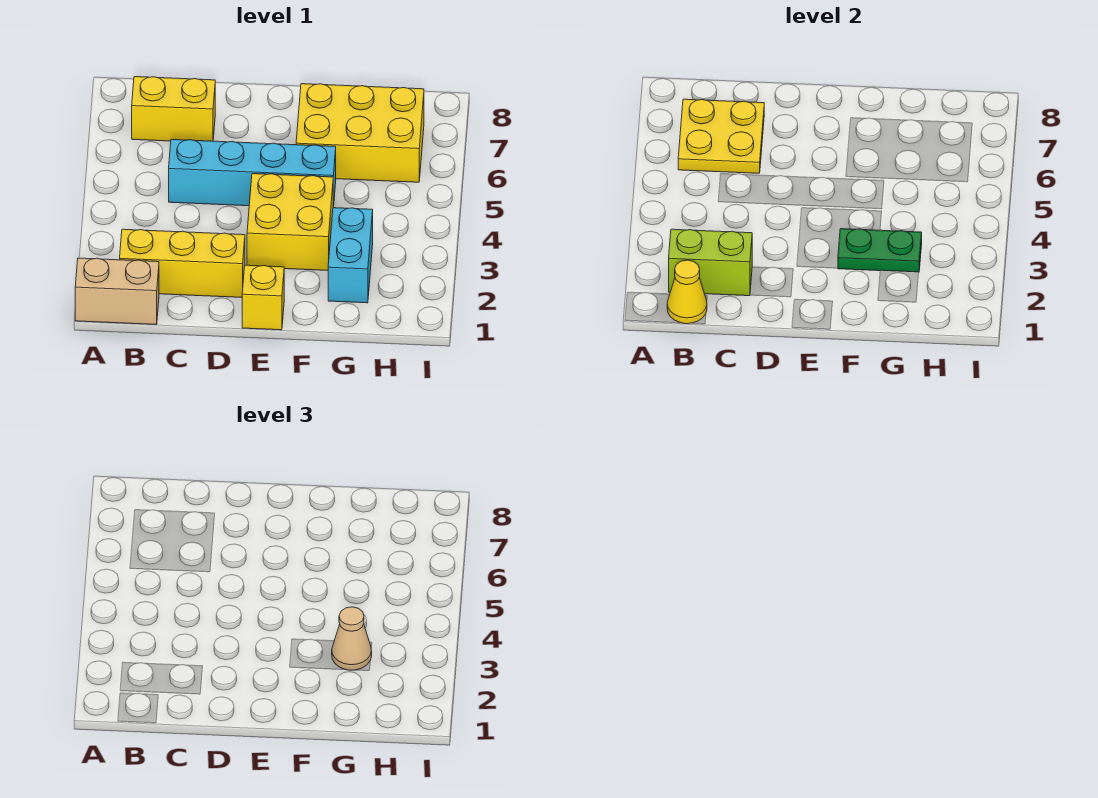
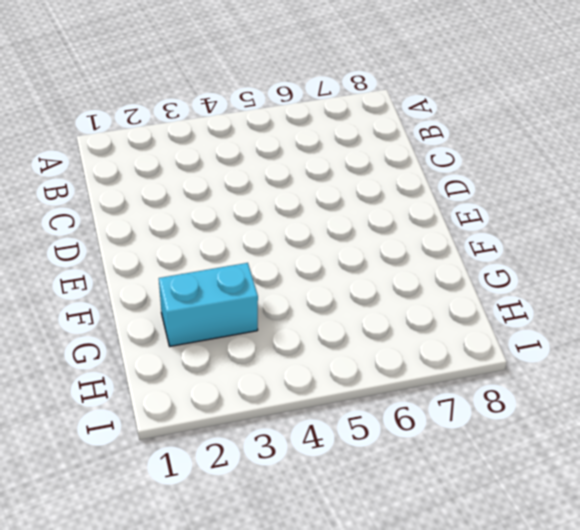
none -> tan 1x2 brick [75,258,159,325]
none -> yellow 1x3 brick [120,229,245,297]
none -> yellow 1x2 brick [132,77,215,141]

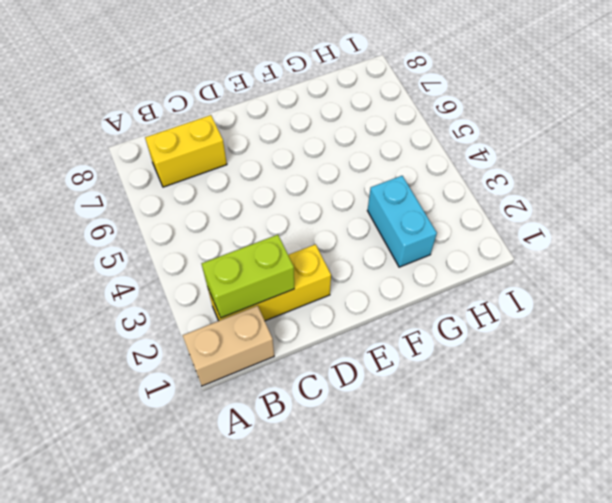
none -> cyan 1x4 brick [169,139,336,207]
none -> yellow 1x1 brick [242,265,284,330]
none -> yellow 2x2 brick [247,174,333,270]

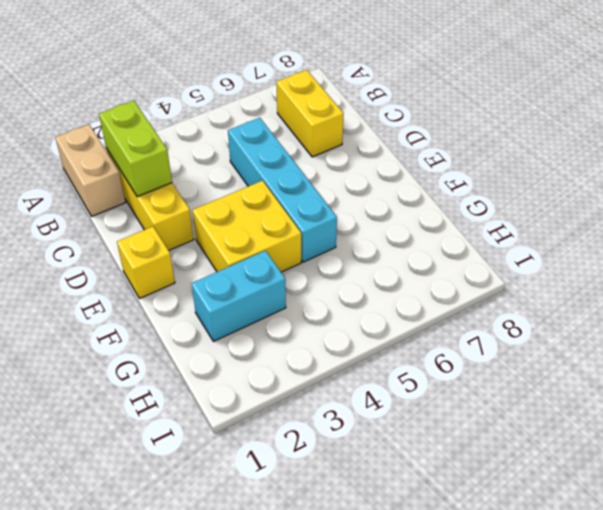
none -> yellow 2x3 brick [296,84,424,182]
none -> yellow 1x1 cone [667,260,707,324]
none -> yellow 2x2 plate [678,99,764,173]

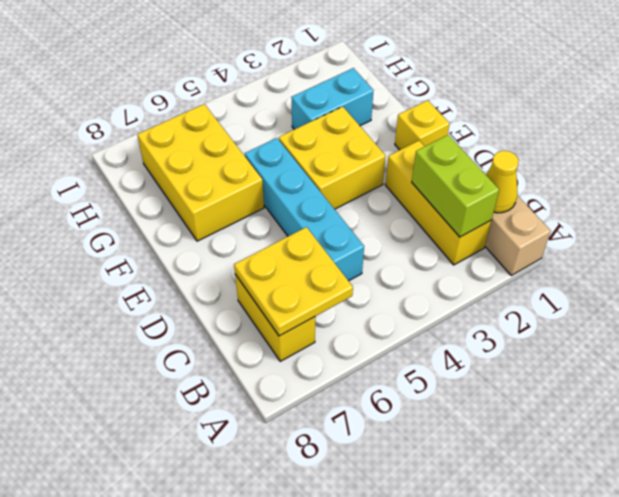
none -> green 1x2 plate [838,229,922,272]
none -> tan 1x1 cone [332,607,372,670]

